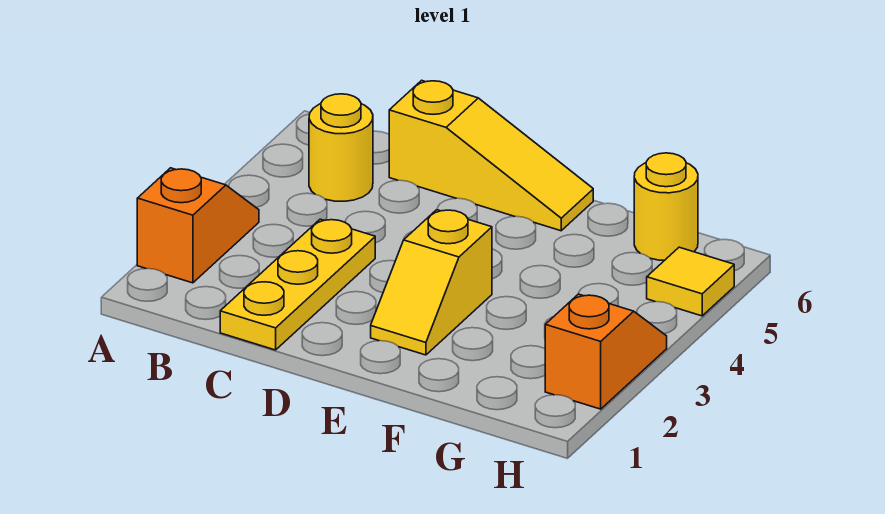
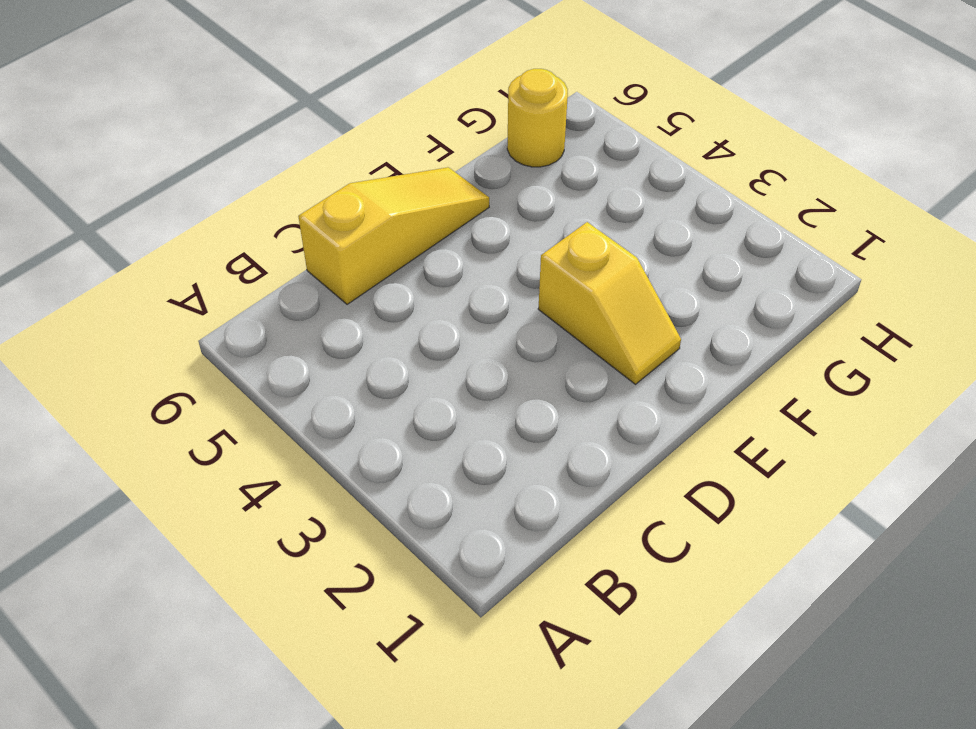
none -> orange 1x2 slope [137,168,259,283]
none -> yellow 1x1 round brick [309,94,373,201]

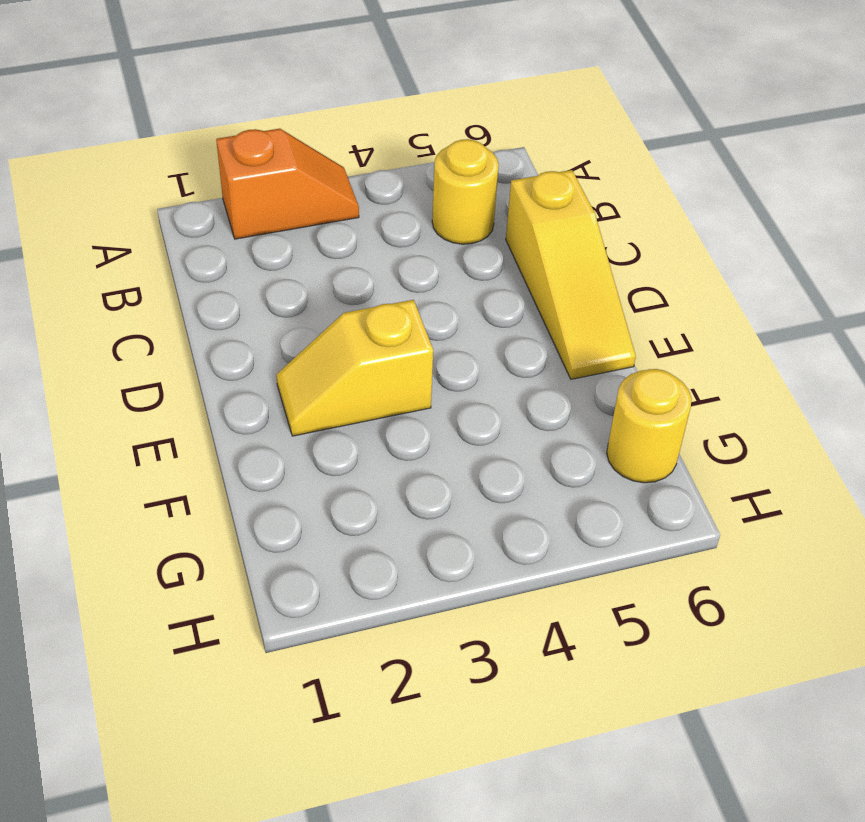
none -> yellow 1x3 plate [220,219,375,350]
none -> orange 1x2 slope [545,294,667,409]

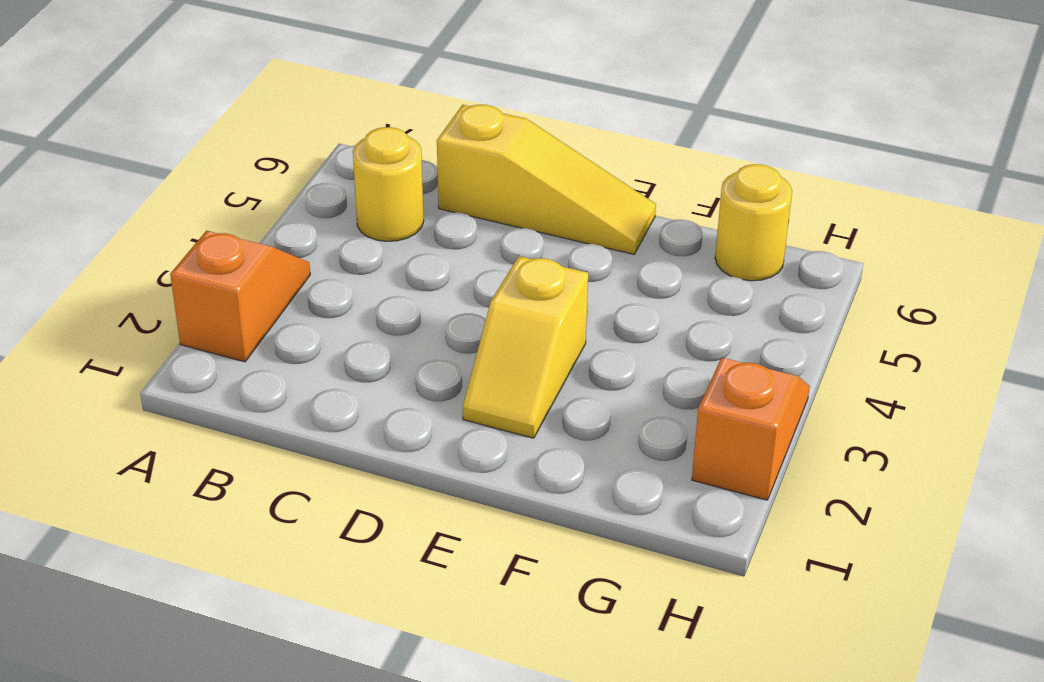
none -> yellow 1x3 plate [220,219,375,350]
none -> yellow 1x1 tile [647,247,734,316]

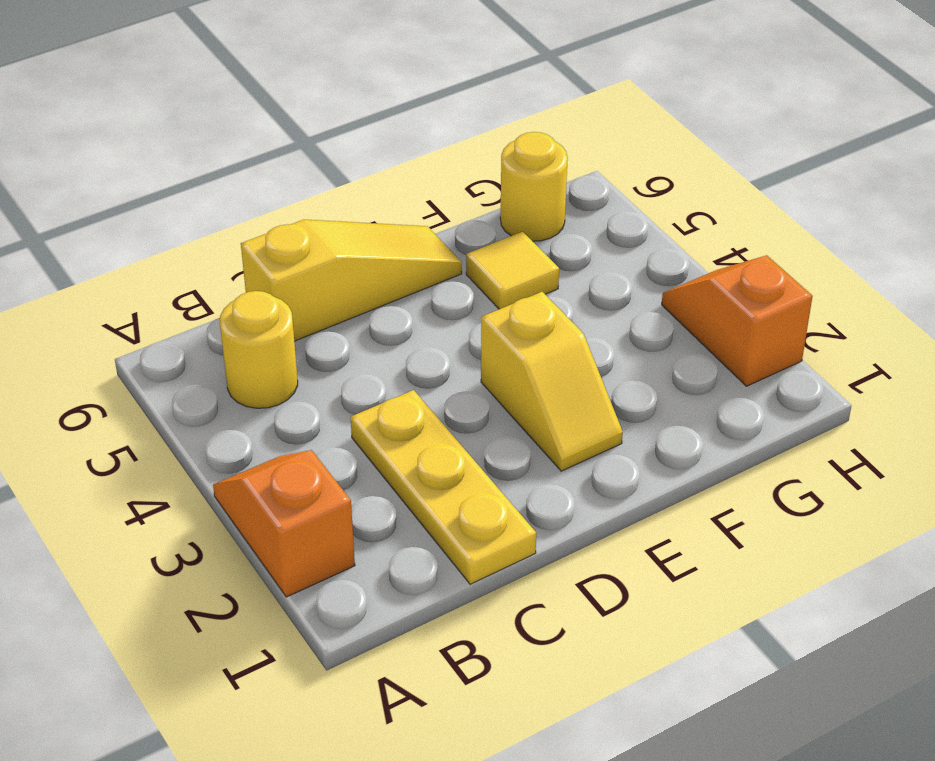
yellow 1x1 tile [466,232,559,309] -> yellow 1x1 tile moved to [647,247,734,316]

